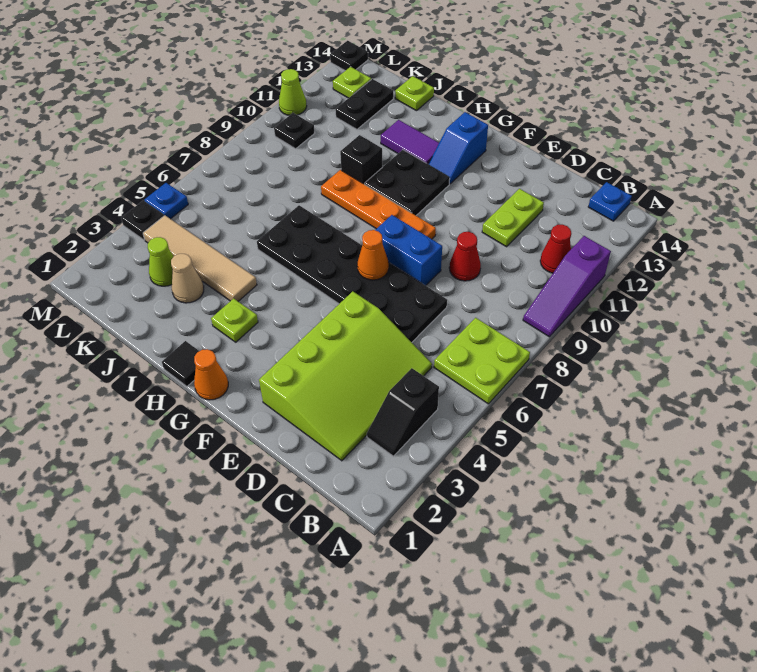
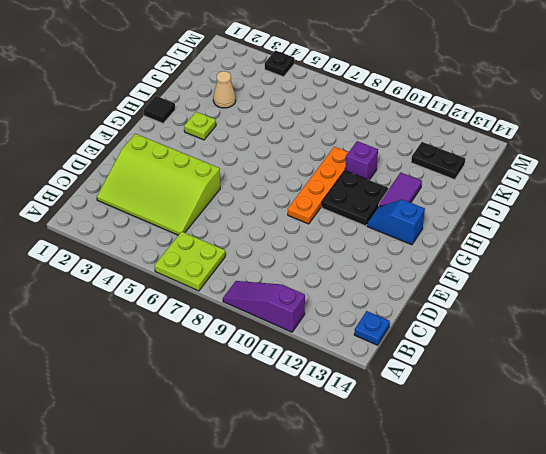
purple 1x1 brick [345,141,378,180] -> black 1x1 brick [340,135,382,184]
none -> black 1x2 slope [367,368,439,456]
none -> red 1x1 cone [540,225,571,273]
none -> black 2x6 plate [257,205,447,342]
none -> red 1x1 cone [449,231,481,281]

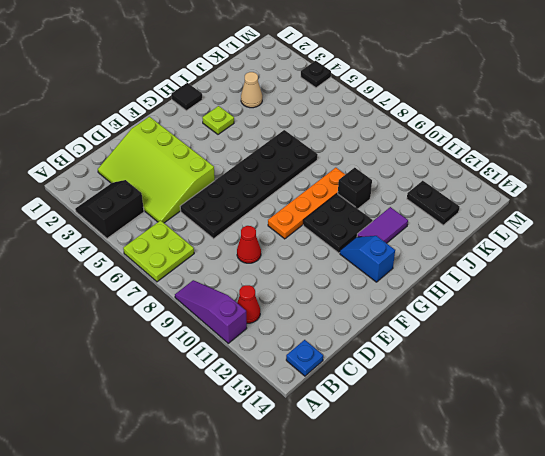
black 2x2 slope [75,180,144,238] -> black 1x2 slope [367,368,439,456]
none -> lime 1x2 plate [482,189,544,247]
none -> blue 1x2 brick [376,215,442,286]
none -> orange 1x1 cone [194,349,228,400]
none -> tan 1x4 tile [143,216,257,301]

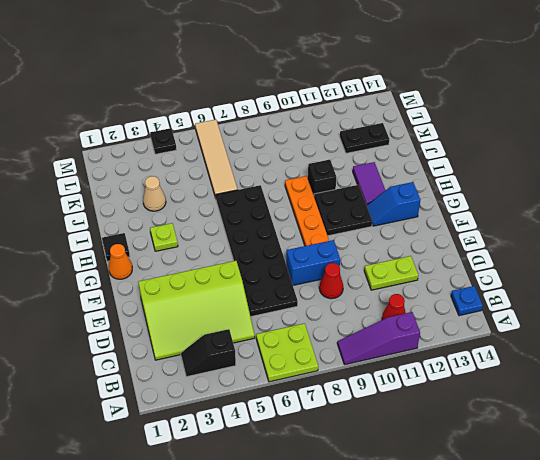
blue 1x2 brick [286,240,340,285] -> blue 1x2 brick turned to [376,215,442,286]
tan 1x4 tile [195,120,238,198] -> tan 1x4 tile moved to [143,216,257,301]
none -> lime 1x1 plate [395,76,434,111]
none -> lime 1x1 cone [148,237,174,286]
none -> black 1x1 plate [274,113,315,149]
none -> lime 1x1 plate [333,67,371,98]

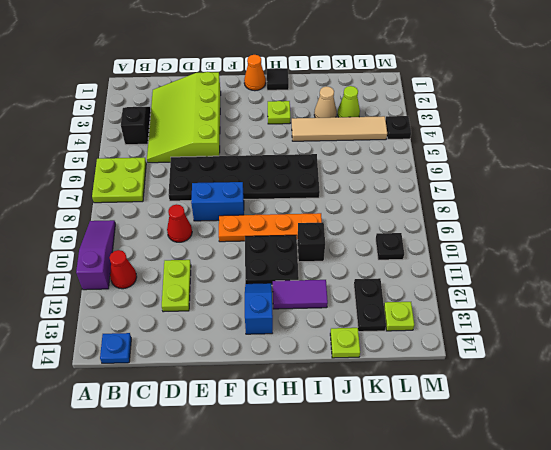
none -> blue 1x1 plate [145,183,188,219]
none -> lime 1x1 cone [279,69,307,115]
none -> black 1x1 plate [330,41,368,71]
none -> orange 1x1 cone [357,230,389,280]

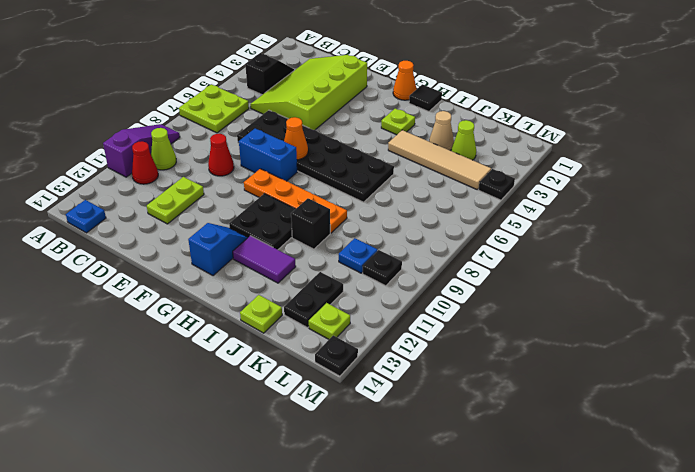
lime 1x1 cone [151,128,176,170] -> lime 1x1 cone moved to [279,69,307,115]
blue 1x1 plate [339,238,378,273] -> blue 1x1 plate moved to [145,183,188,219]

